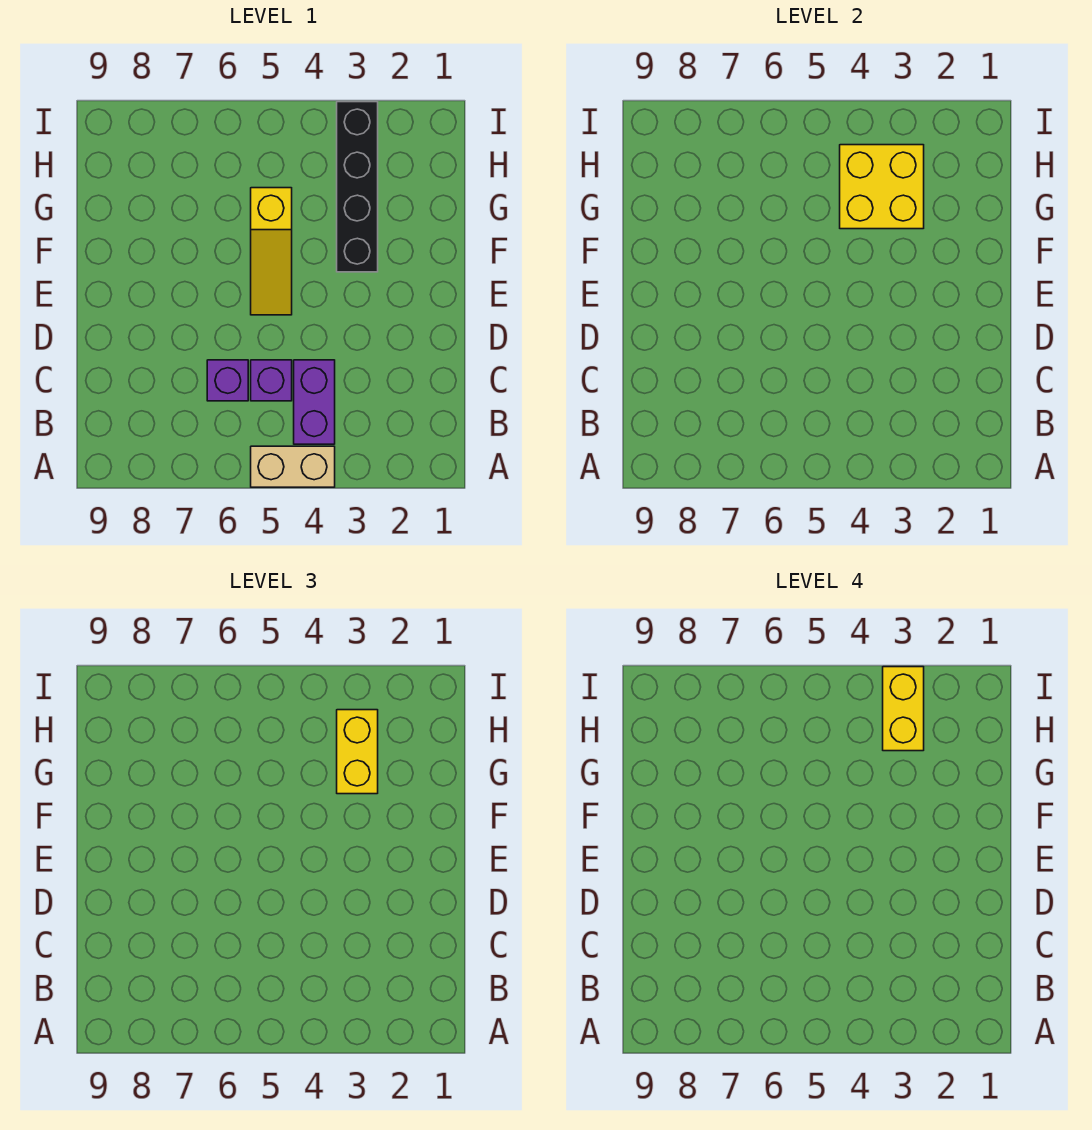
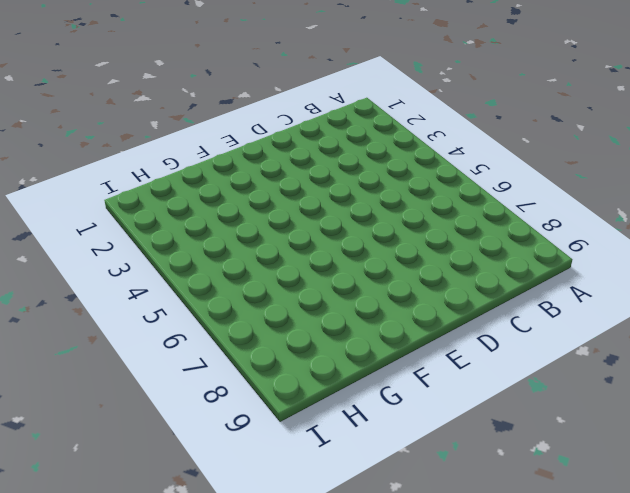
none -> tan 1x2 brick [251,446,335,487]
none -> purple 1x2 brick [294,360,335,444]

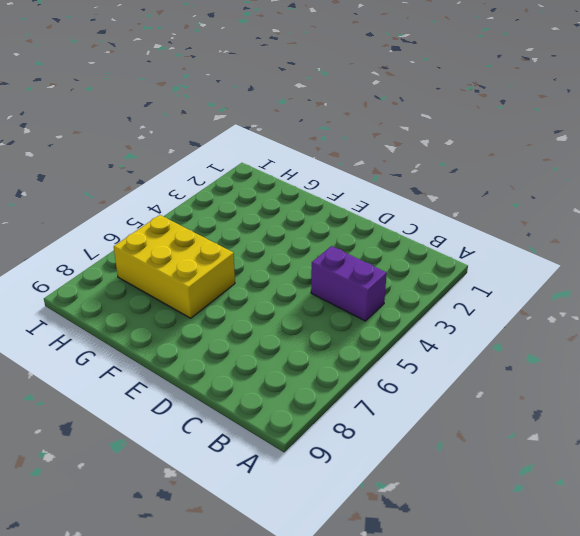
yellow 2x3 brick [114,215,235,318] -> none
none -> tan 1x2 brick [251,446,335,487]
none -> purple 1x1 brick [251,360,292,401]

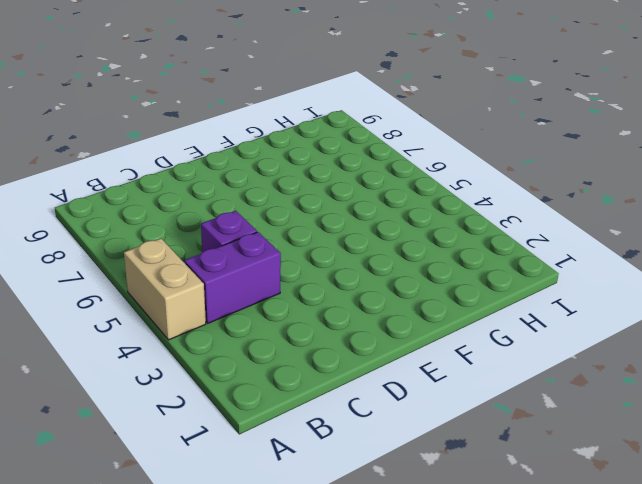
none -> purple 1x1 brick [207,360,248,401]
none -> yellow 1x3 slope [251,188,292,315]

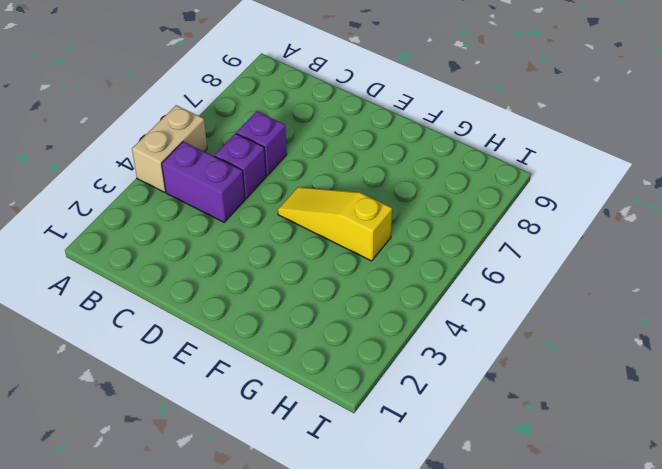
none -> black 1x4 brick [337,102,378,272]
none -> yellow 2x2 brick [840,145,924,229]

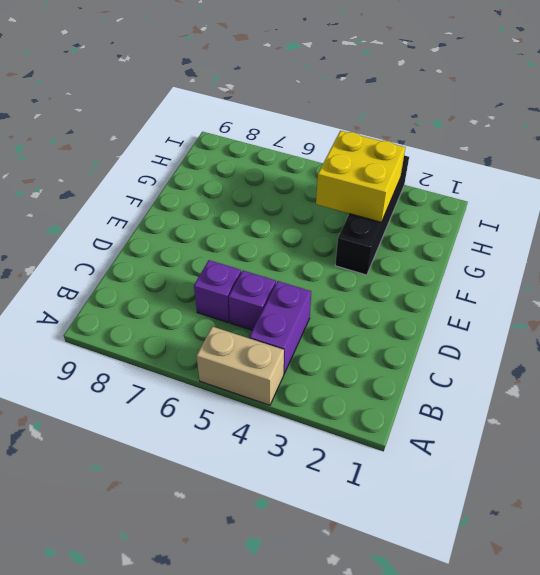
none -> yellow 1x3 slope [251,188,292,315]
none -> yellow 1x2 brick [337,710,378,794]

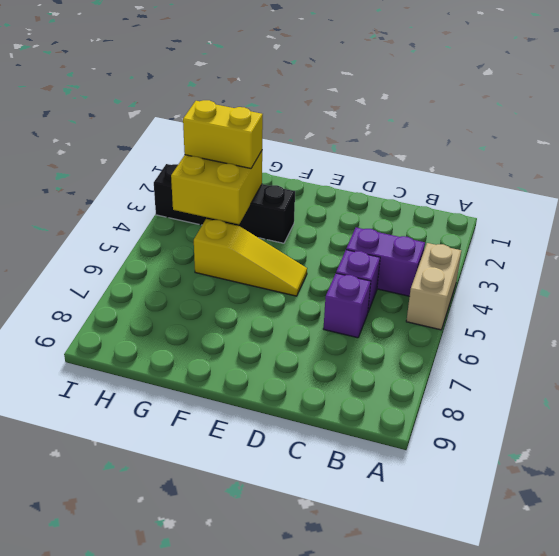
none -> yellow 1x2 brick [883,667,924,751]

